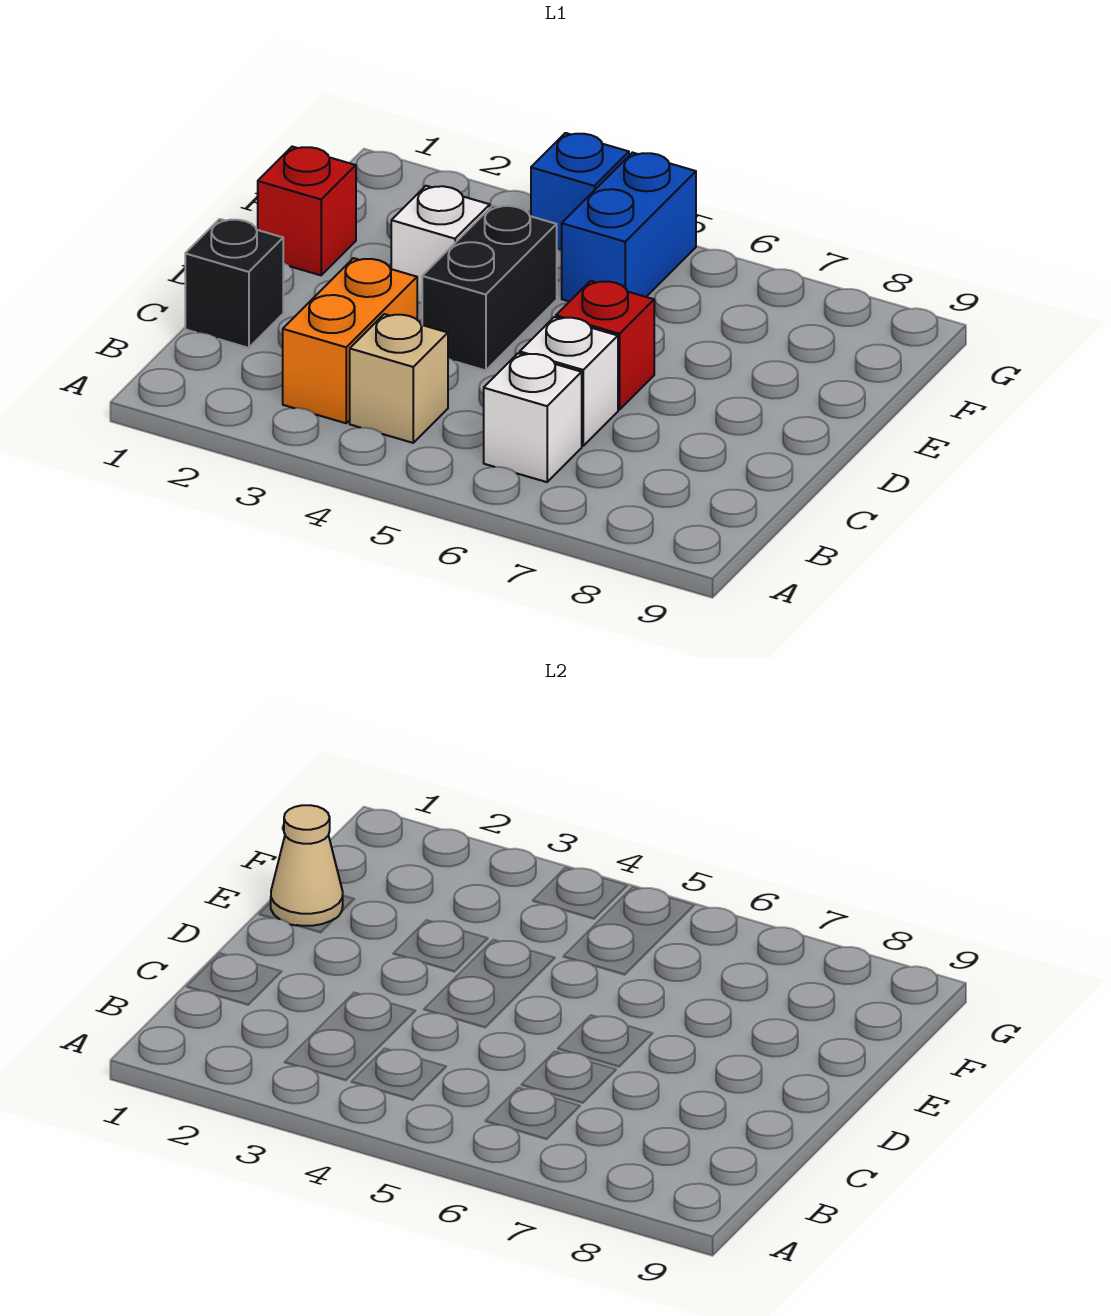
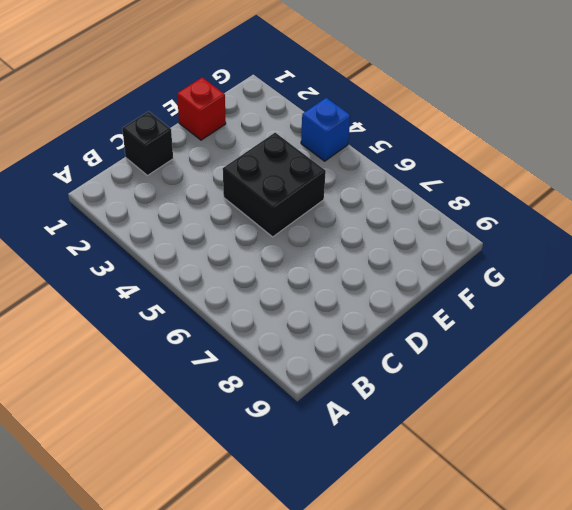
black 2x2 brick [223,133,326,237] -> black 1x2 brick [422,205,557,371]
none -> orange 1x2 brick [283,258,417,423]
none -> tan 1x1 brick [350,314,448,443]
none -> white 1x1 brick [484,353,582,482]

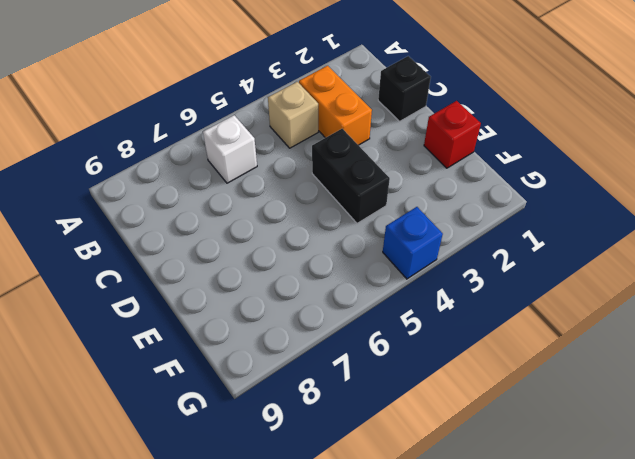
none -> white 1x1 brick [520,317,618,446]
none -> red 1x1 brick [556,281,654,410]
none -> white 1x1 brick [391,186,490,304]

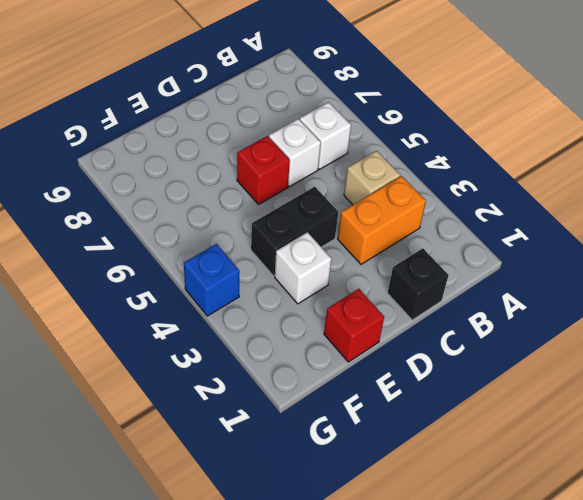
none -> blue 1x2 brick [562,153,696,301]
none -> tan 1x1 cone [271,805,343,926]

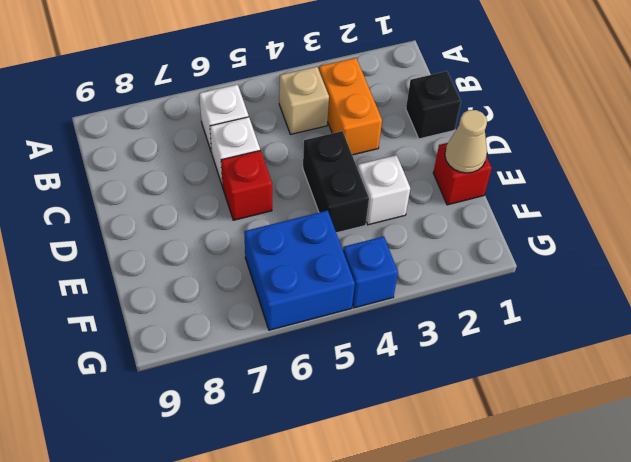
blue 2x2 brick [244,210,355,330] -> blue 1x2 brick [562,153,696,301]

